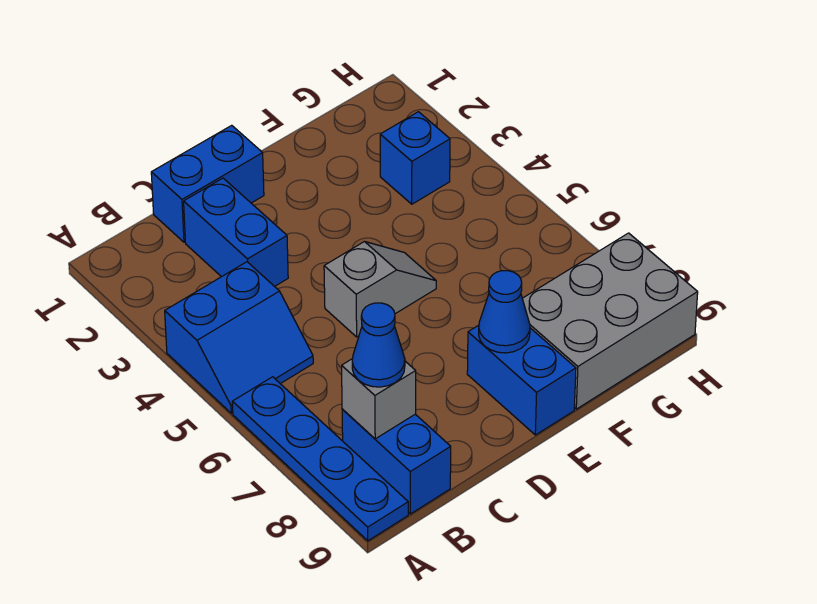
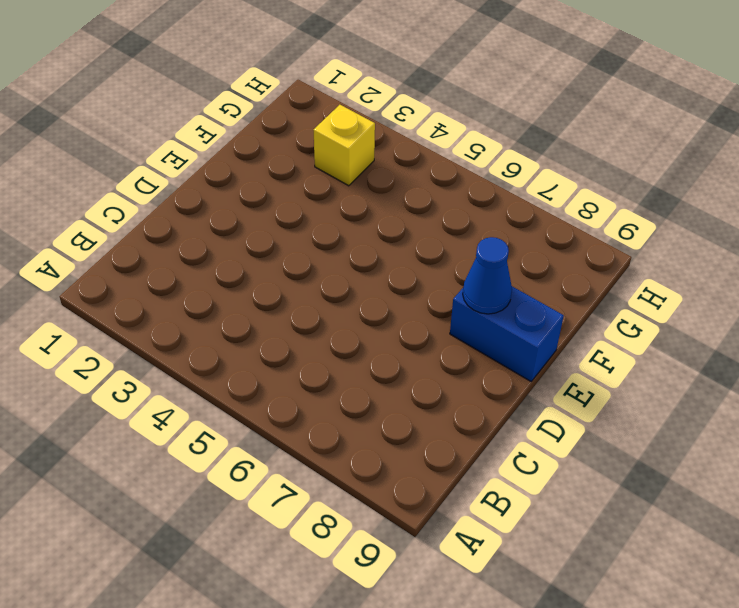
yellow 1x1 brick [314,105,375,186] -> blue 1x1 brick [380,112,450,204]
none -> blue 2x2 slope [165,262,313,413]
none -> blue 1x4 plate [232,377,408,541]
none -> blue 1x2 brick [342,409,451,514]

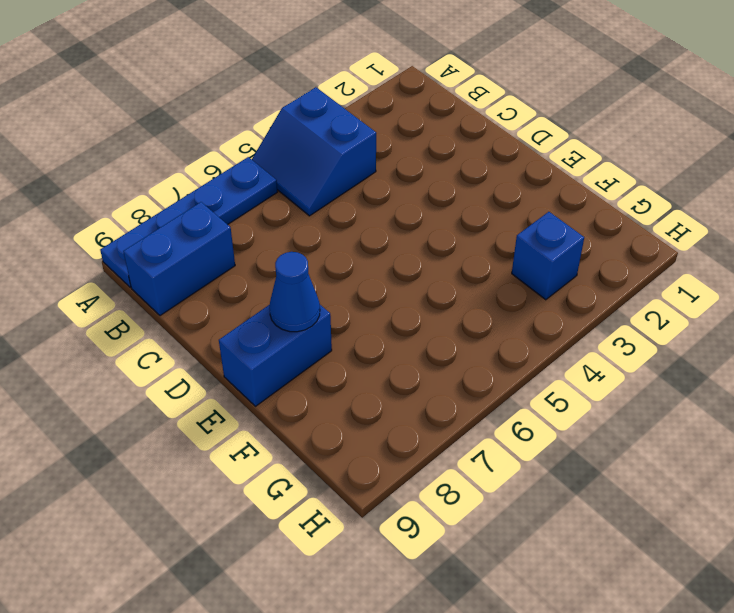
none -> blue 1x2 brick [151,125,264,242]
none -> blue 1x2 brick [184,178,288,286]
none -> grey 1x2 slope [324,242,436,337]

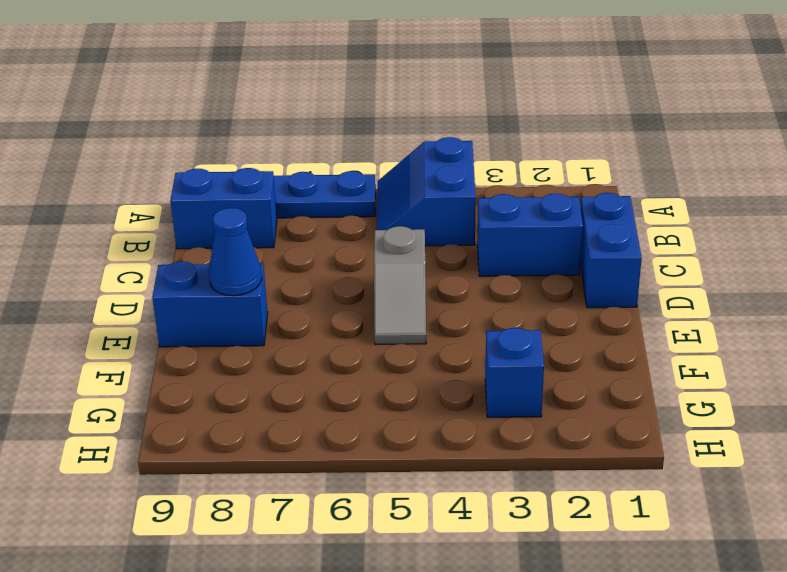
none -> grey 2x3 brick [522,233,698,409]
none -> grey 1x1 brick [342,359,416,439]
none -> blue 1x1 cone [352,303,405,387]

